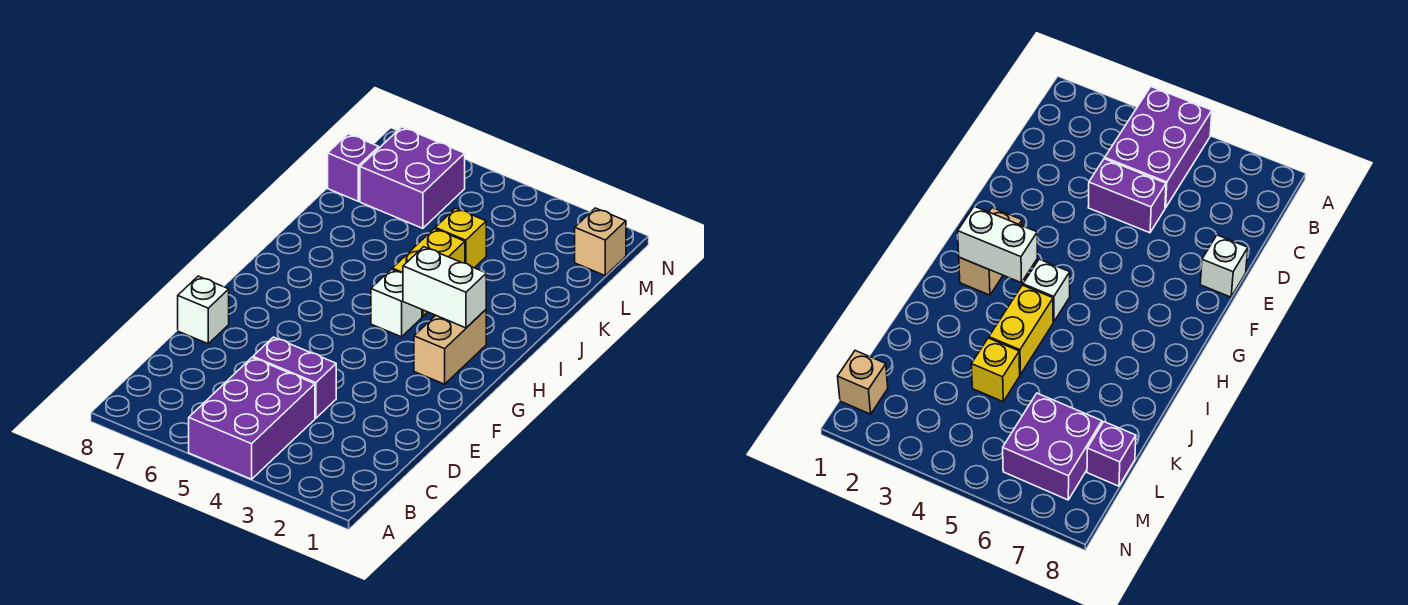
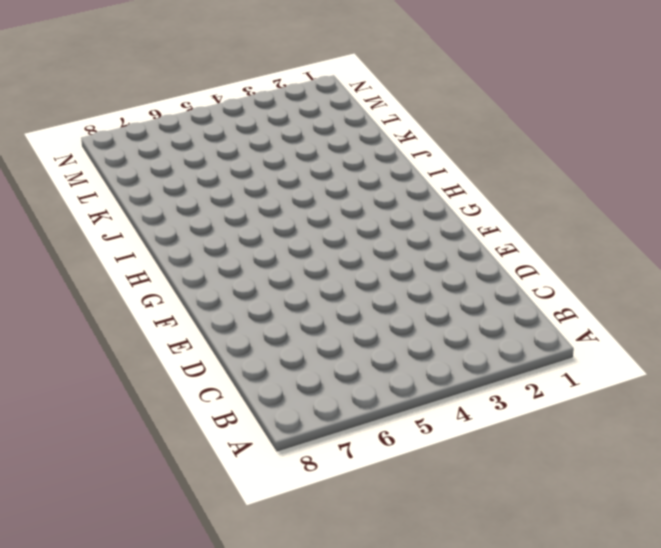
none -> purple 2x3 brick [189,358,315,479]
none -> purple 1x2 brick [253,337,336,418]

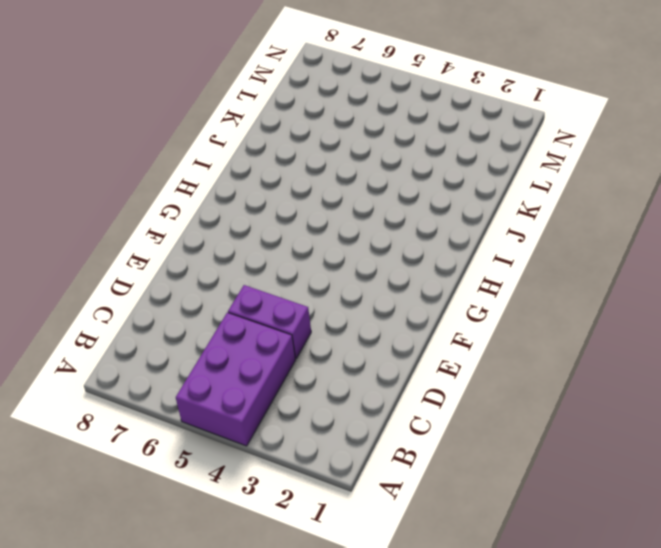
none -> white 1x1 brick [178,276,229,344]
none -> tan 1x2 brick [414,310,486,384]

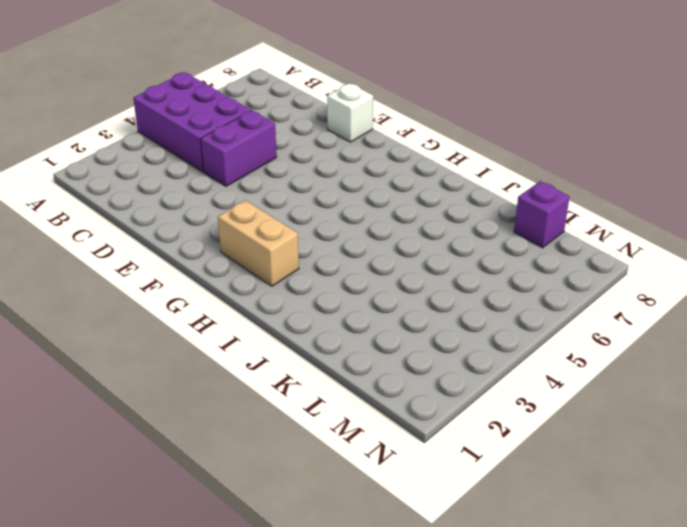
none -> white 1x1 brick [371,269,422,337]
none -> yellow 1x2 brick [392,229,465,316]

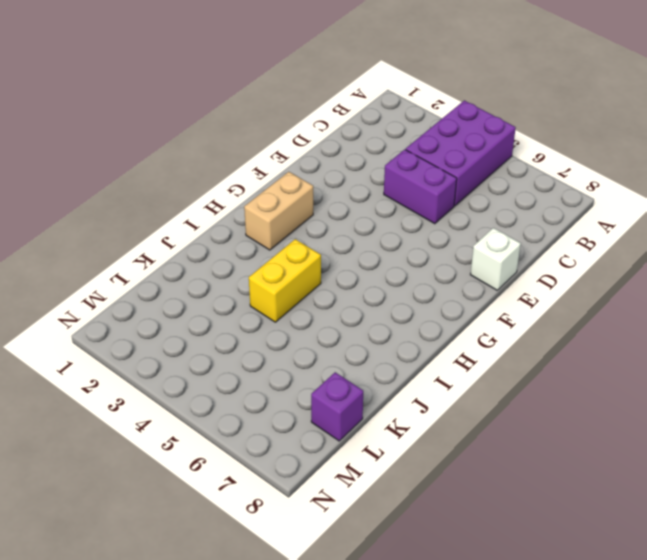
none -> white 1x1 brick [371,269,422,337]
none -> yellow 1x1 brick [435,208,486,268]

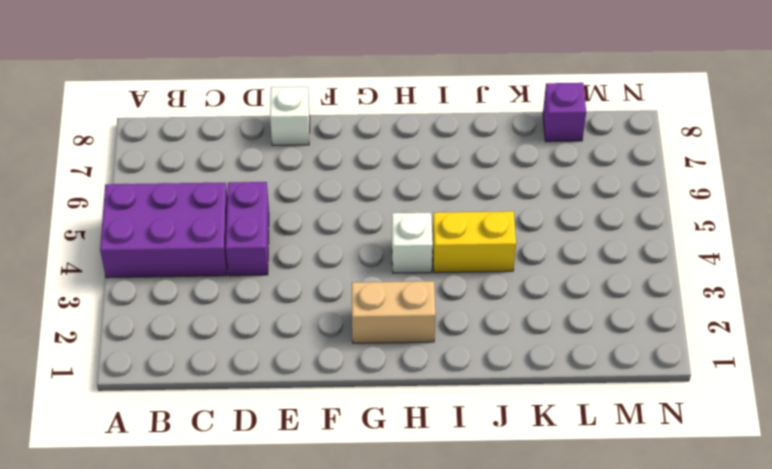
none -> yellow 1x1 brick [435,208,486,268]
none -> purple 2x2 brick [360,127,465,228]

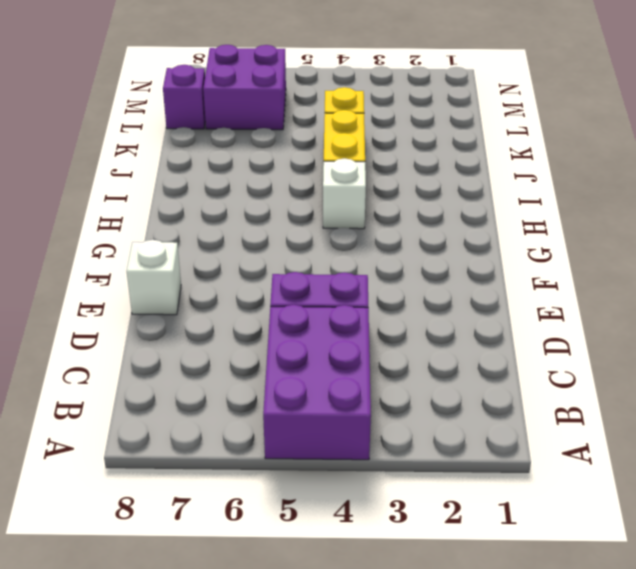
none -> tan 1x2 brick [414,310,486,384]
none -> tan 1x1 brick [575,208,626,275]

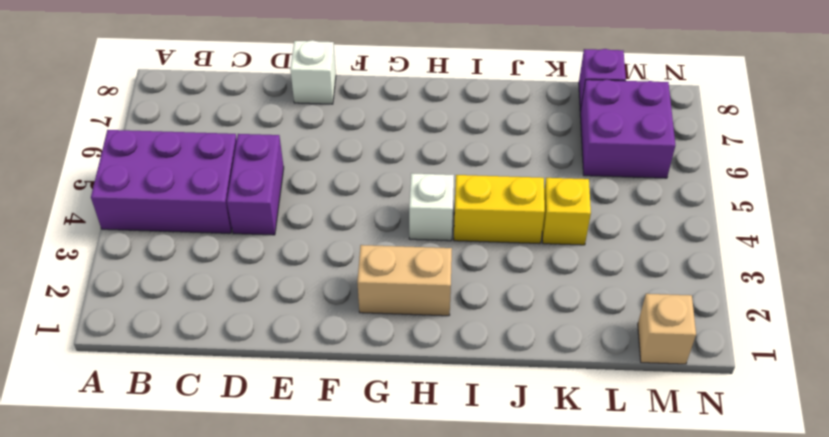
none -> white 1x2 brick [403,247,486,328]

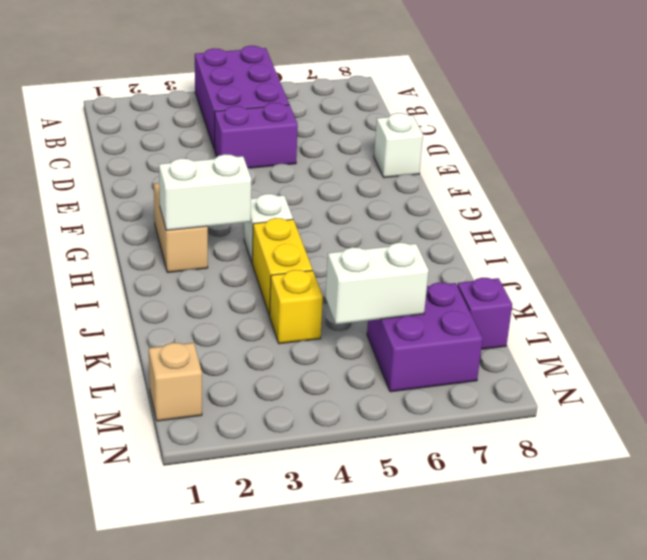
white 1x2 brick [326,243,429,324] -> none

